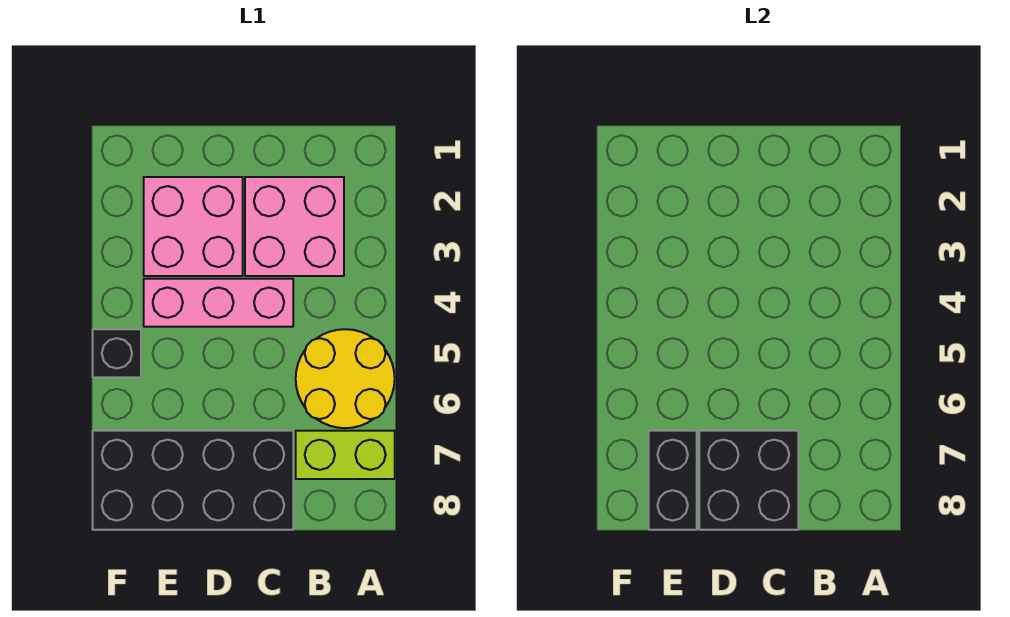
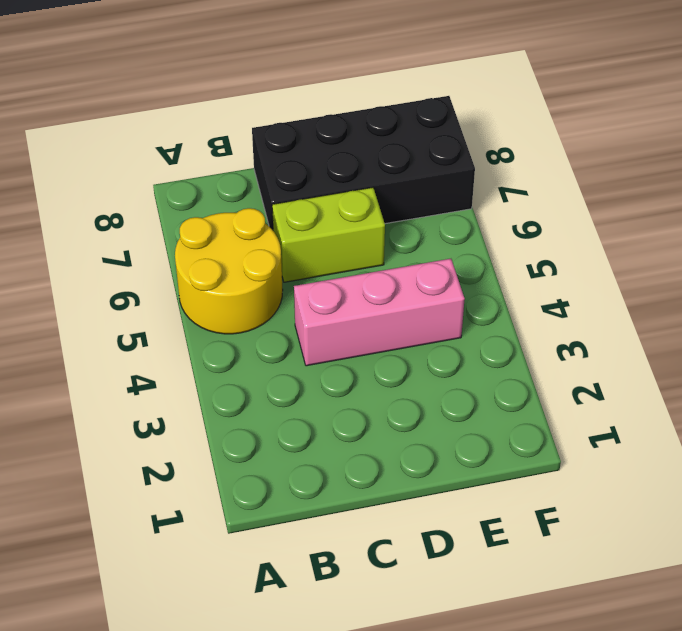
lime 1x2 brick [272,187,385,282] -> lime 1x2 brick moved to [296,431,395,479]
none -> pink 2x2 brick [245,177,344,276]
none -> pink 2x2 brick [144,177,243,276]

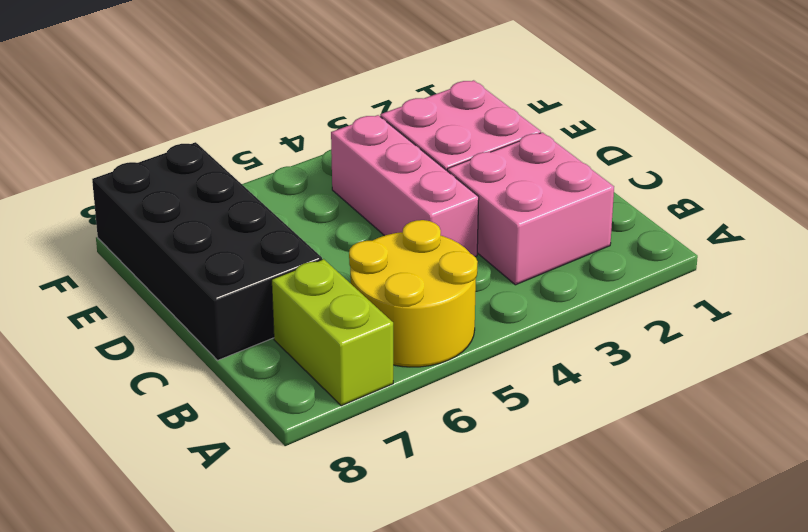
none -> black 1x1 brick [93,329,141,377]
none -> black 2x2 brick [699,431,798,530]

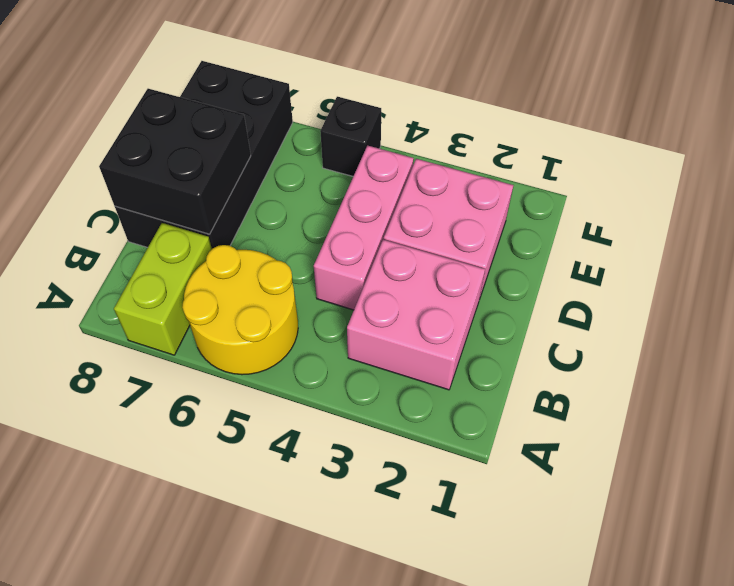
none -> black 1x2 brick [649,431,697,530]

